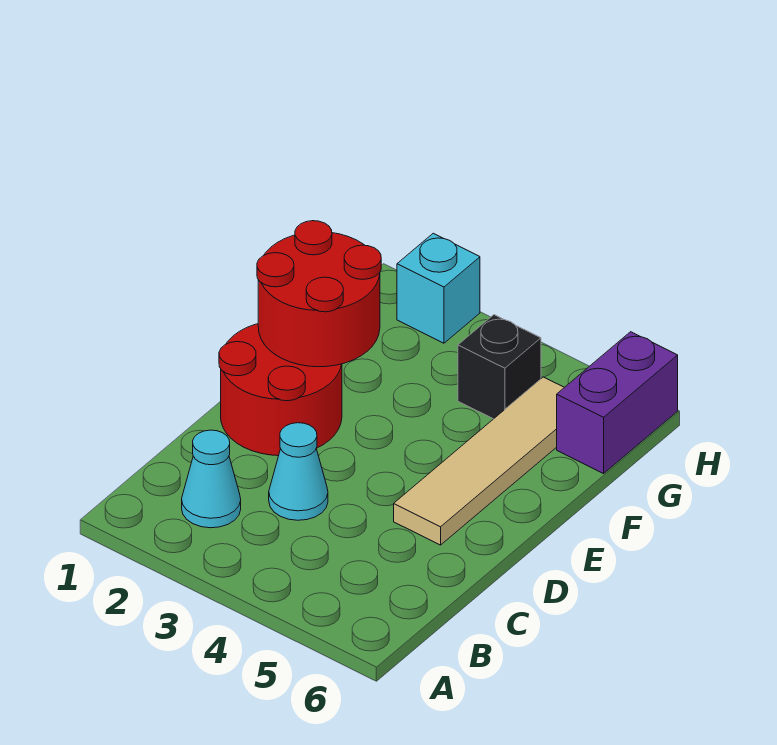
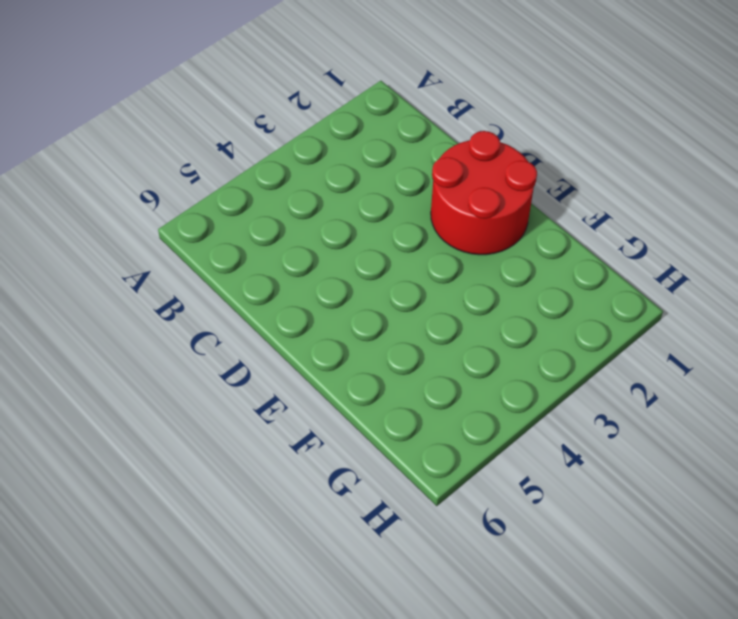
none -> cyan 1x1 cone [182,430,241,528]
none -> cyan 1x1 cone [269,423,328,520]

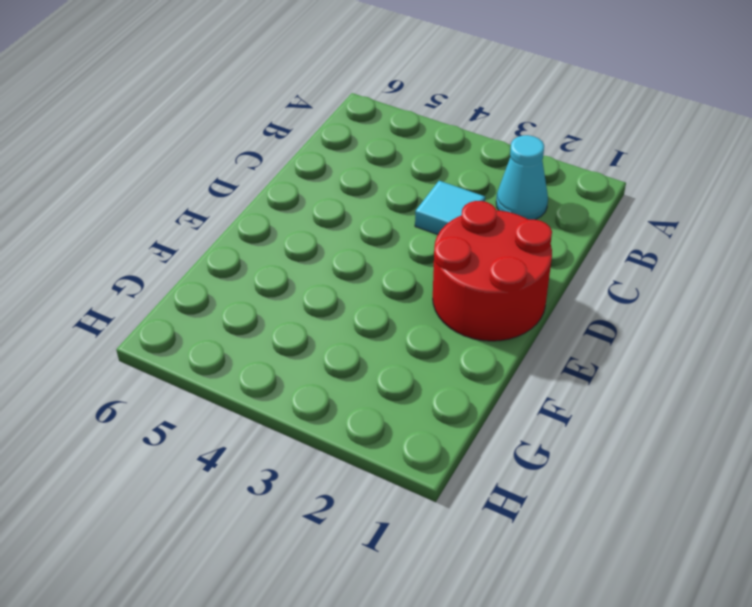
cyan 1x1 tile [415,181,485,235] -> cyan 1x1 cone [269,423,328,520]
none -> tan 1x4 tile [394,377,564,545]
none -> black 1x1 brick [458,315,541,419]

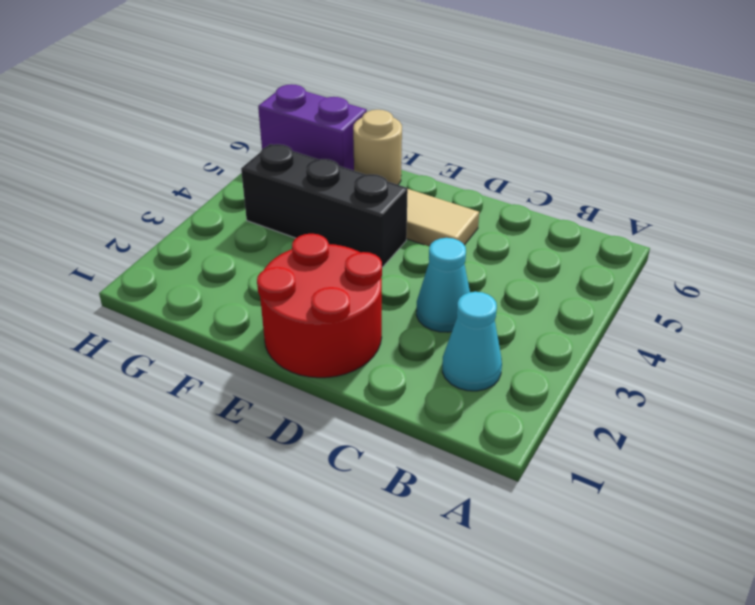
black 1x3 brick [241,144,408,267] -> black 1x1 brick [458,315,541,419]
tan 1x1 round brick [353,110,402,185] -> none
none -> cyan 1x1 brick [397,233,480,343]
none -> red 2x2 round brick [257,221,381,367]

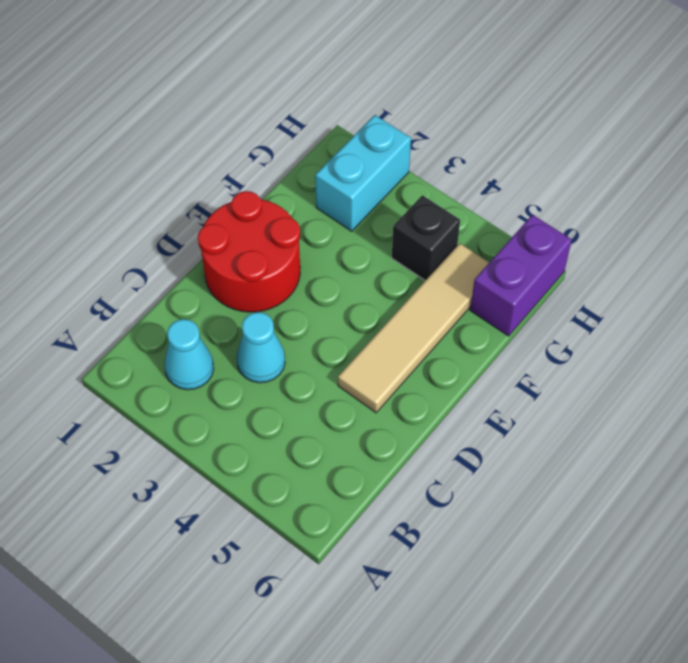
cyan 1x2 brick [315,115,411,231] -> cyan 1x1 brick [397,233,480,343]
none -> red 2x2 round brick [257,221,381,367]

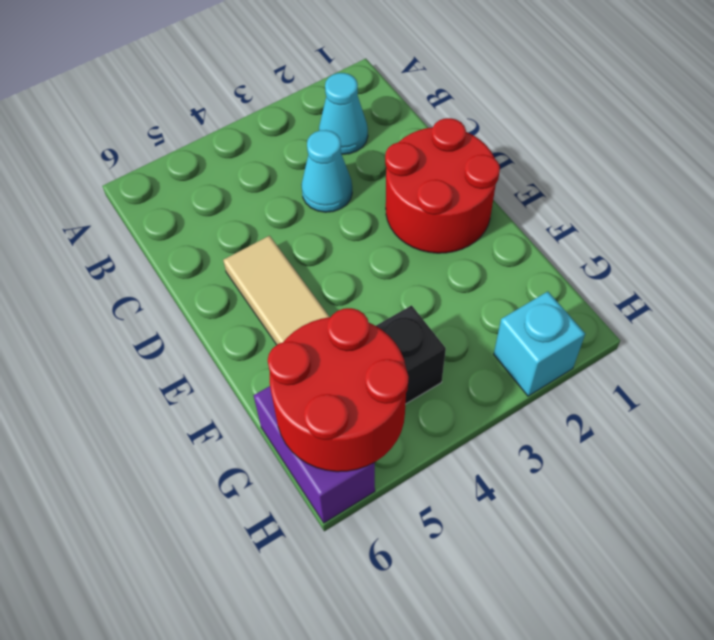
red 2x2 round brick [268,308,409,472] -> red 2x2 round brick moved to [257,221,381,367]

